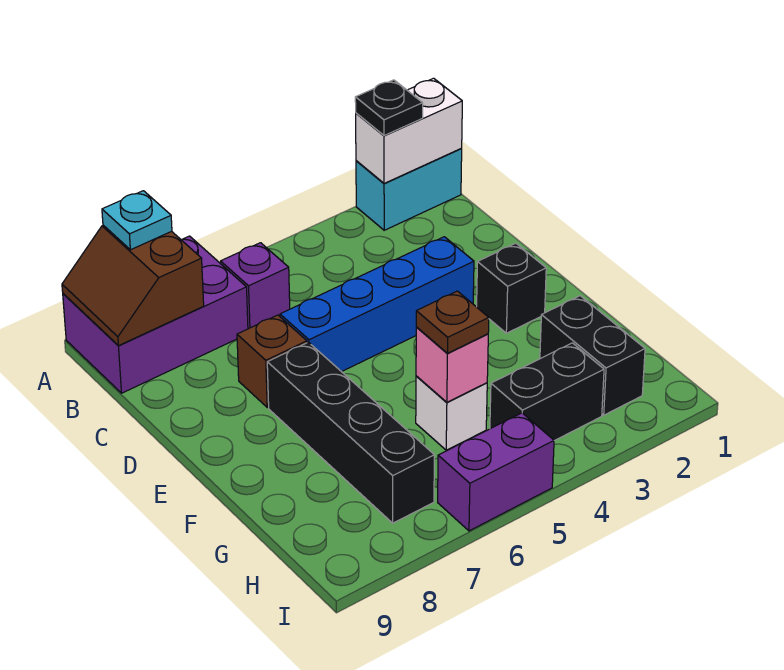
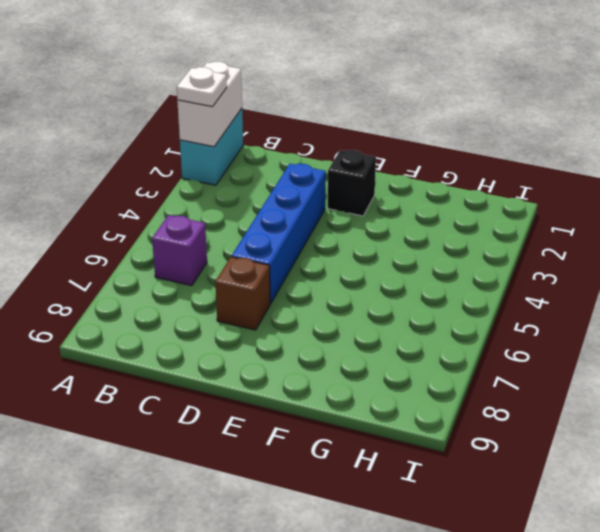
white 1x1 plate [177,67,227,107] -> black 1x1 plate [355,80,423,136]
none -> purple 2x3 brick [63,236,248,393]
none -> black 1x4 brick [267,342,434,523]
none -> black 1x2 brick [540,296,645,415]

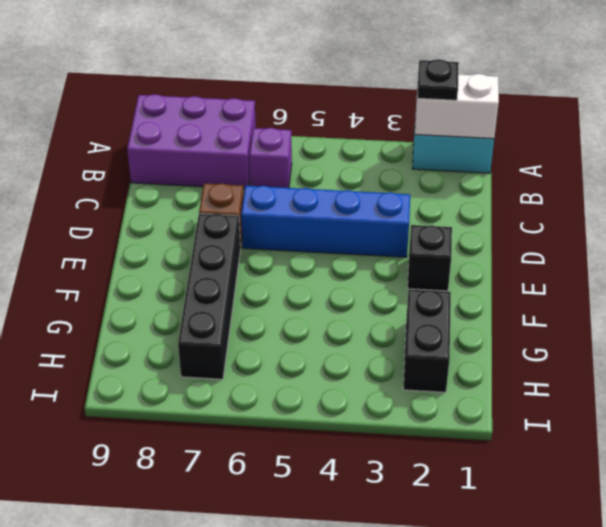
none -> white 1x1 brick [416,376,487,450]
none -> black 1x2 brick [490,343,604,441]
none -> purple 1x2 brick [438,413,554,531]

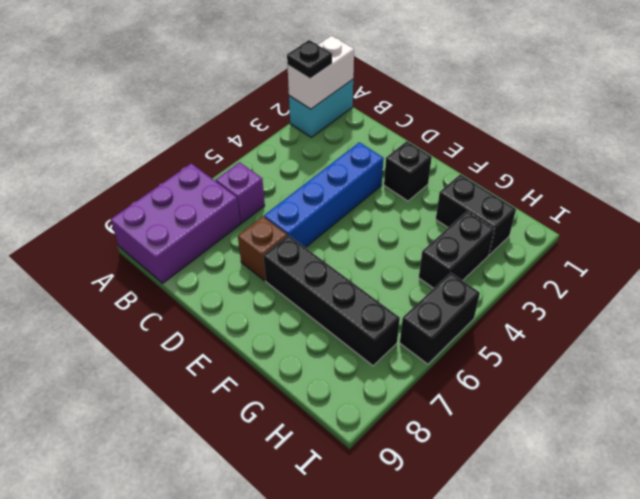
black 1x2 brick [400,273,480,364] -> purple 1x2 brick [438,413,554,531]
none -> white 1x1 brick [416,376,487,450]
none -> brown 2x2 slope [62,225,204,346]
none -> pink 1x1 brick [416,327,488,402]

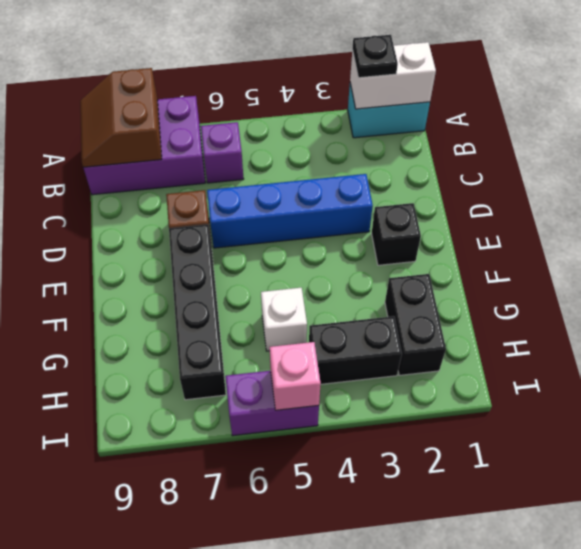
pink 1x1 brick [270,342,321,410] -> pink 1x1 brick moved to [416,327,488,402]
none -> cyan 1x1 plate [102,191,172,250]
none -> brown 1x1 plate [416,291,489,353]

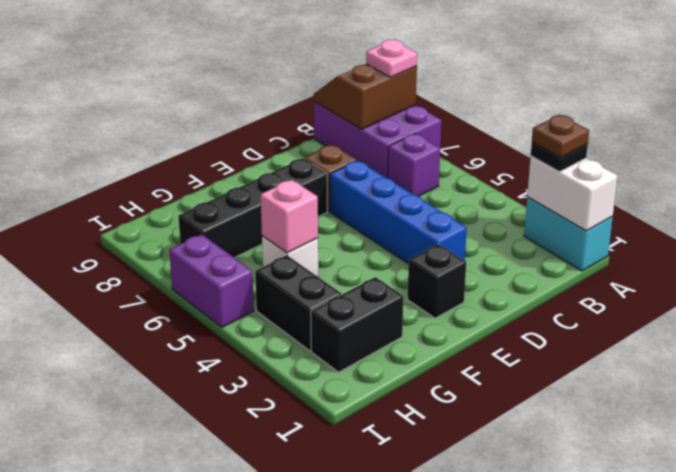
brown 1x1 plate [532,115,589,158] -> brown 1x1 plate moved to [416,291,489,353]
pink 1x1 plate [366,40,417,77] -> cyan 1x1 plate [102,191,172,250]

